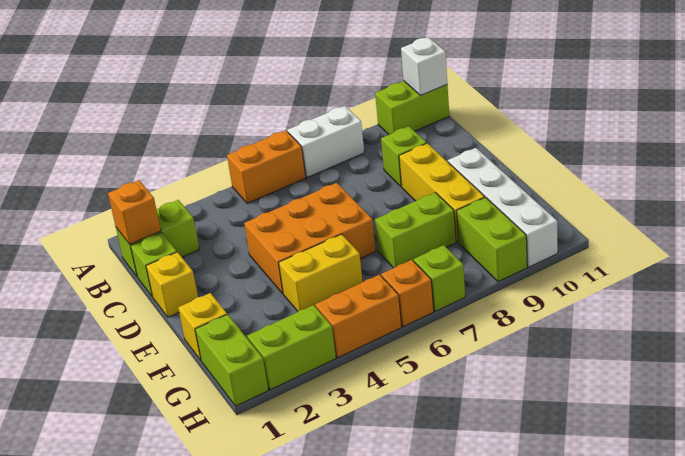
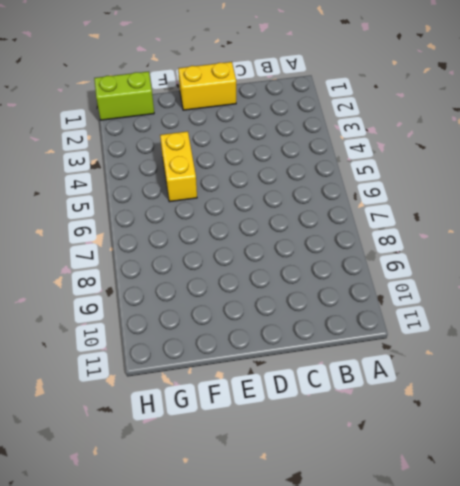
yellow 1x2 brick [178,62,236,110] -> yellow 1x1 brick [146,252,198,317]
none -> orange 1x2 brick [227,130,306,203]
none -> white 1x2 brick [287,106,364,177]
none -> lime 1x2 brick [375,81,449,134]

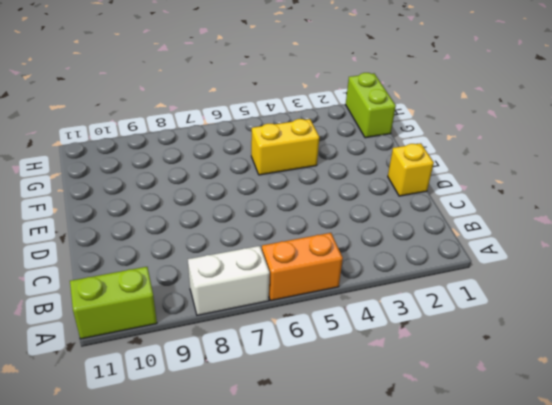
none -> lime 1x2 brick [116,200,199,276]
none -> lime 1x1 brick [131,232,177,297]
none -> lime 1x1 brick [381,126,427,187]

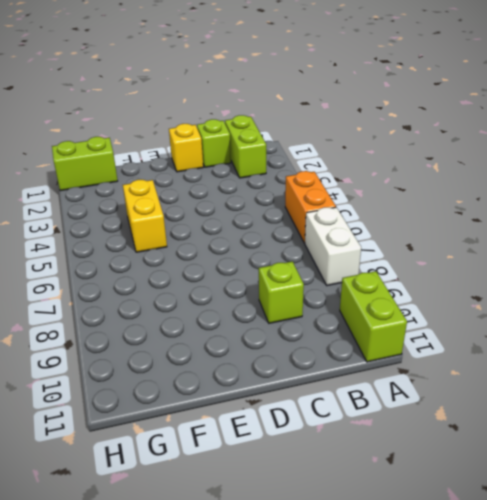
none -> orange 2x3 brick [244,183,376,294]
none -> yellow 1x3 brick [399,143,485,242]
none -> white 1x4 brick [448,148,558,267]

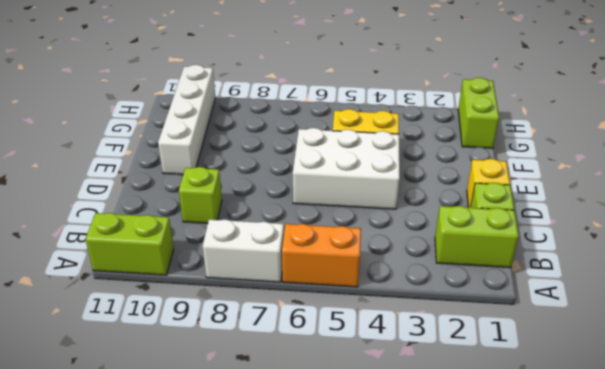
white 2x3 brick [293,128,400,209] -> orange 2x3 brick [244,183,376,294]
none -> yellow 1x3 brick [399,143,485,242]
none -> yellow 1x1 brick [178,293,227,360]
none -> lime 1x2 brick [375,192,456,268]

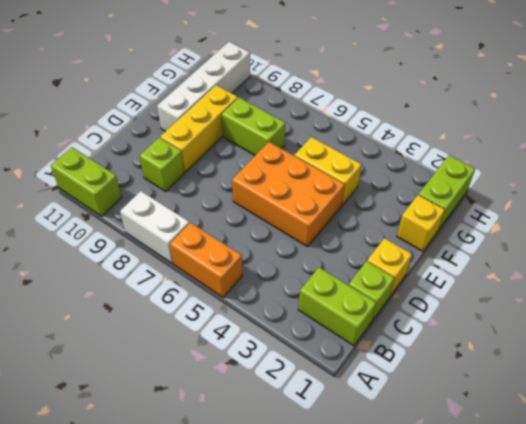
none -> lime 1x2 brick [457,197,527,282]
none -> lime 1x2 brick [247,305,336,390]
none -> orange 1x2 brick [315,275,402,358]

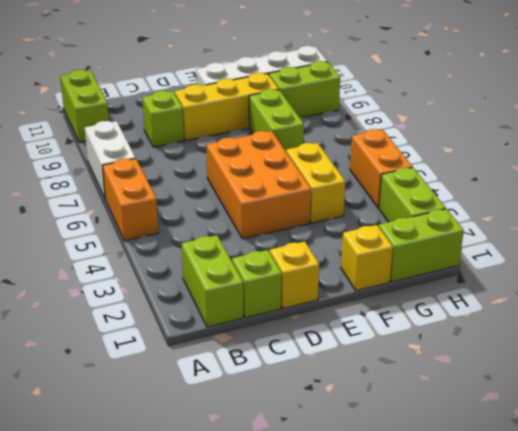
none -> orange 1x1 brick [381,260,434,327]
none -> lime 1x1 brick [414,245,465,311]
none -> white 1x1 brick [401,37,447,95]

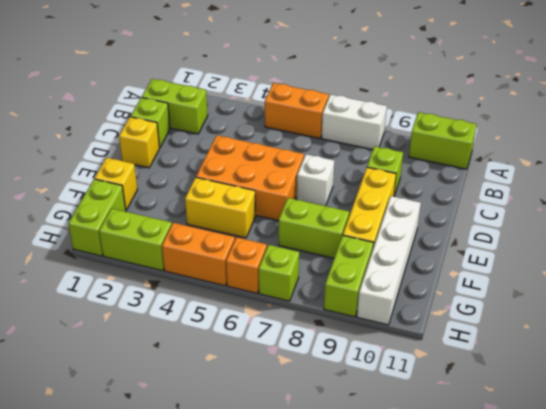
white 1x1 brick [297,154,334,206] -> white 1x1 brick moved to [401,37,447,95]
none -> orange 1x1 brick [108,180,161,244]

